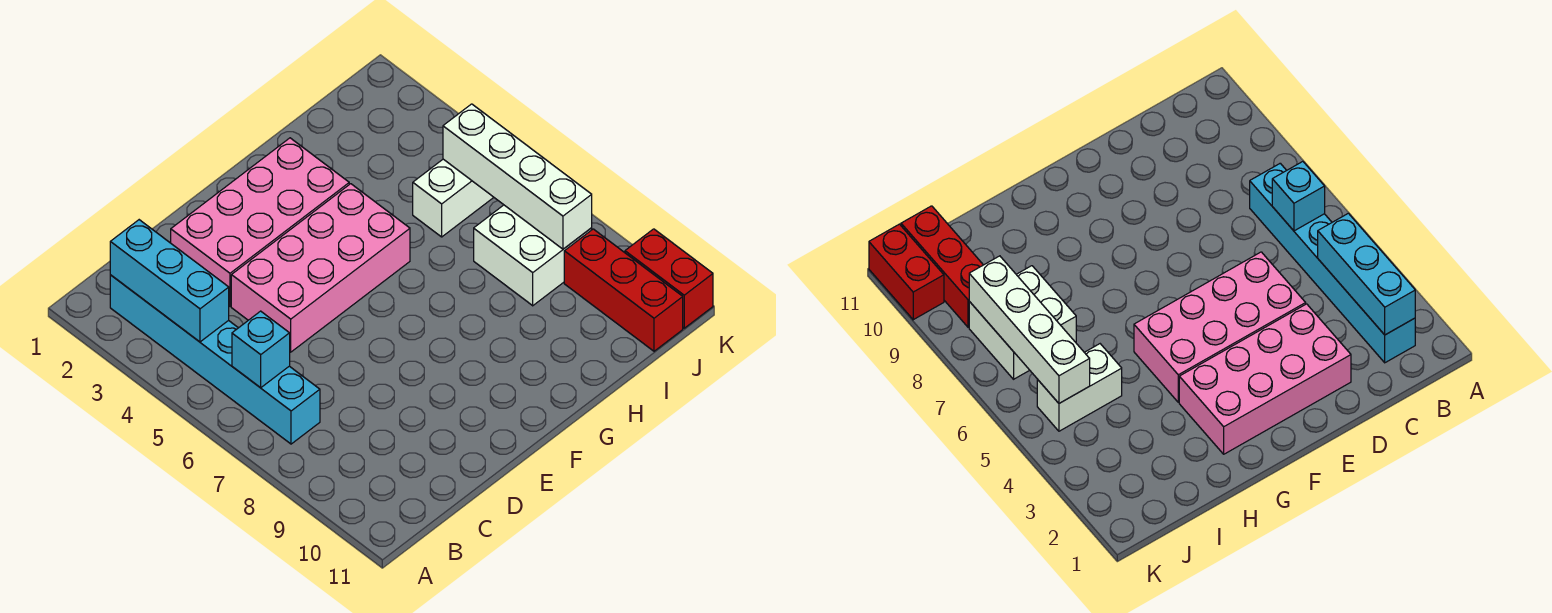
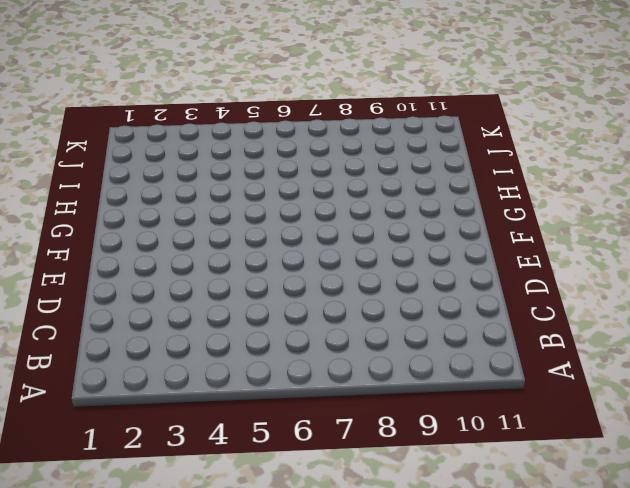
none -> cyan 1x6 brick [110,275,320,444]
none -> pink 2x4 brick [171,138,349,306]

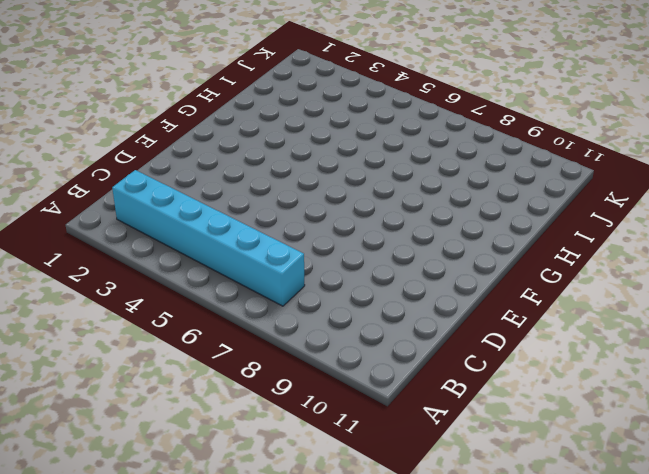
none -> pink 2x4 brick [171,138,349,306]
none -> pink 2x4 brick [231,184,410,352]

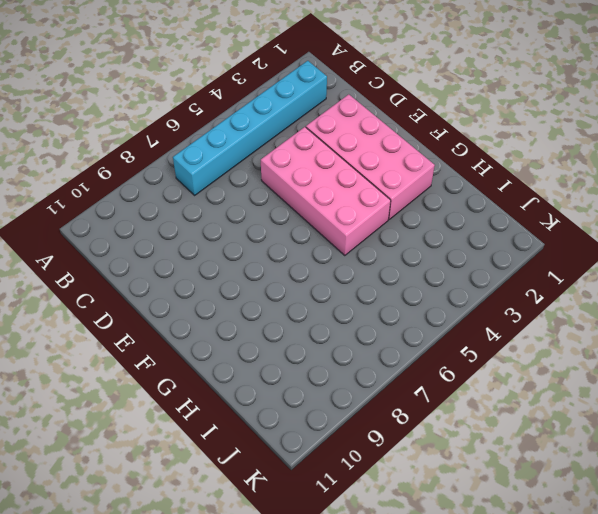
none -> white 1x2 brick [413,159,494,237]
none -> white 2x2 brick [474,205,592,306]

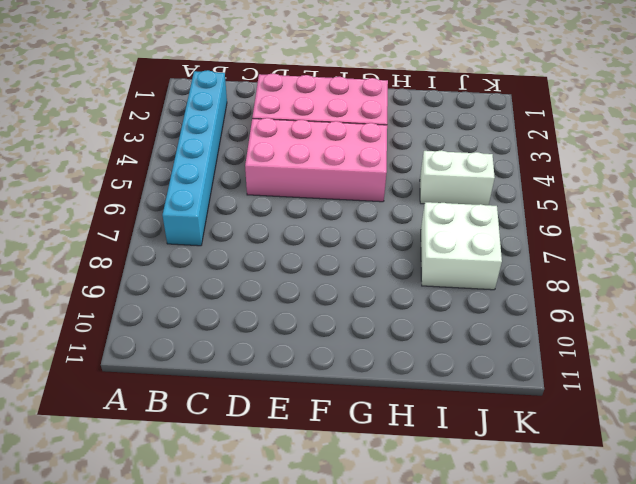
none -> red 1x3 brick [564,229,683,351]
none -> red 1x2 brick [625,229,713,328]

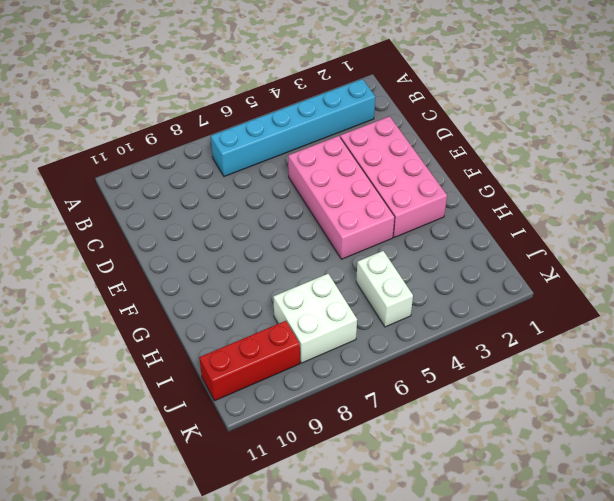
none -> red 1x2 brick [625,229,713,328]
none -> cyan 1x3 brick [110,220,229,342]

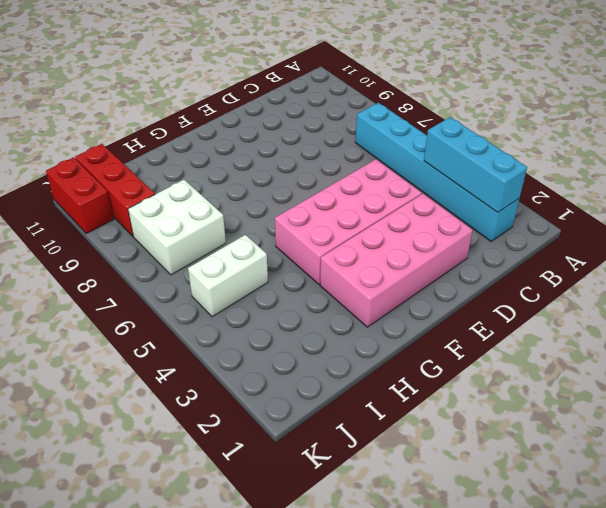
none -> cyan 1x1 brick [232,311,290,388]
none -> white 1x4 brick [443,104,592,249]

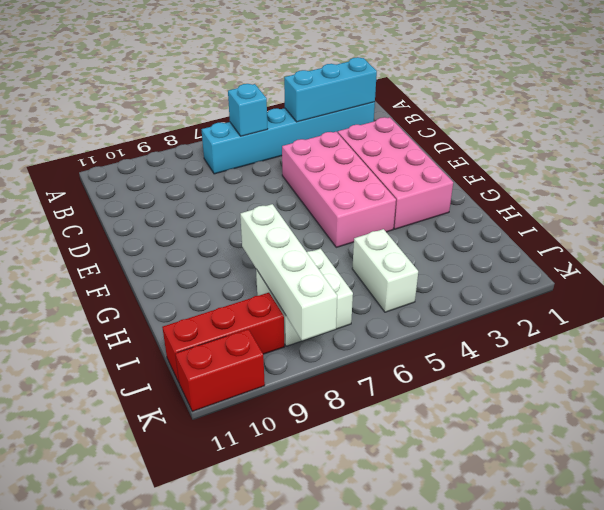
white 1x4 brick [240,204,337,341] -> white 1x4 brick turned to [443,104,592,249]

